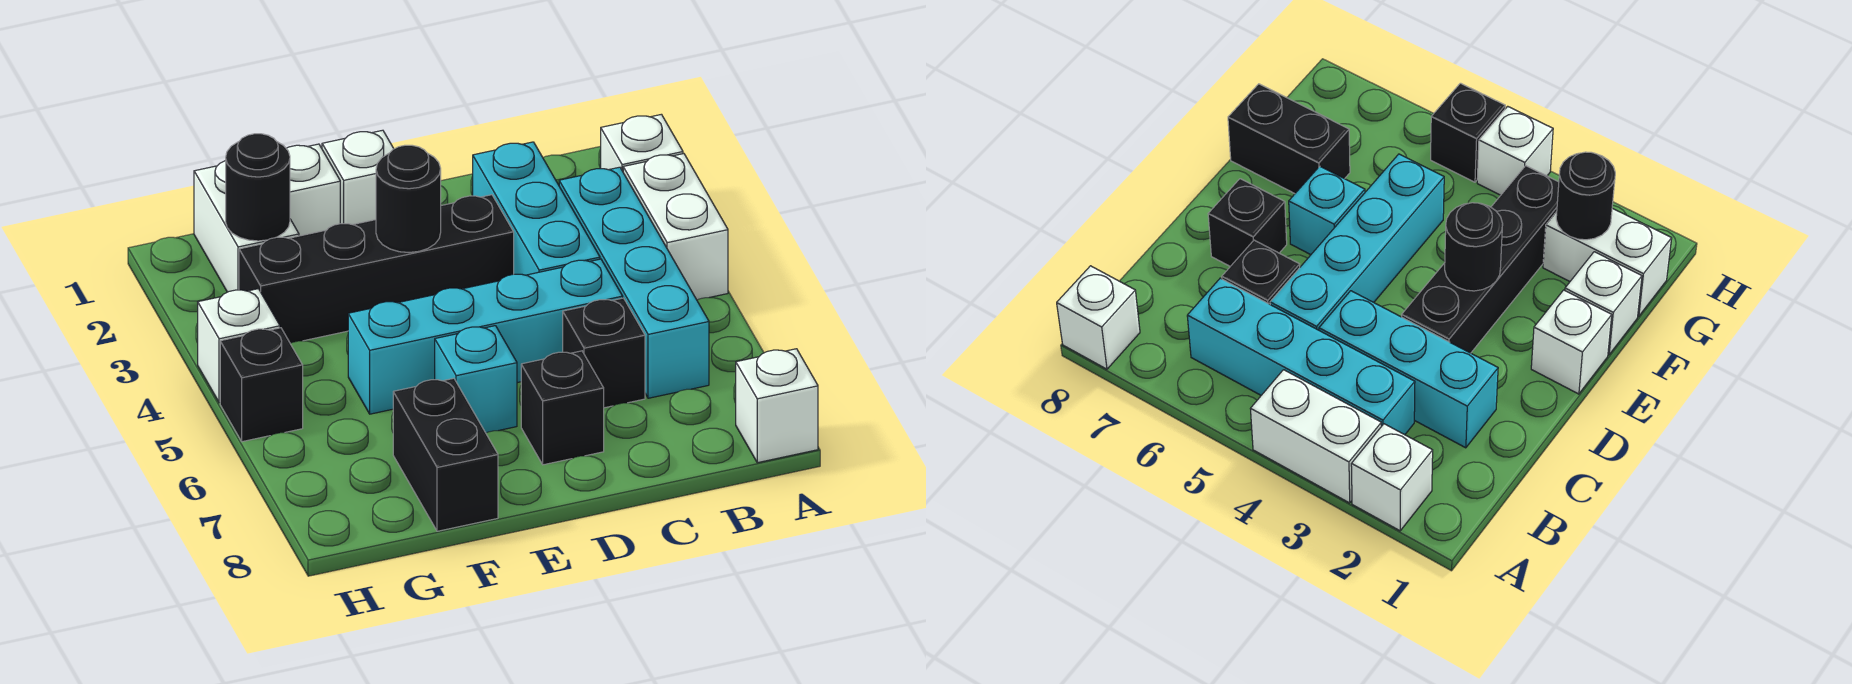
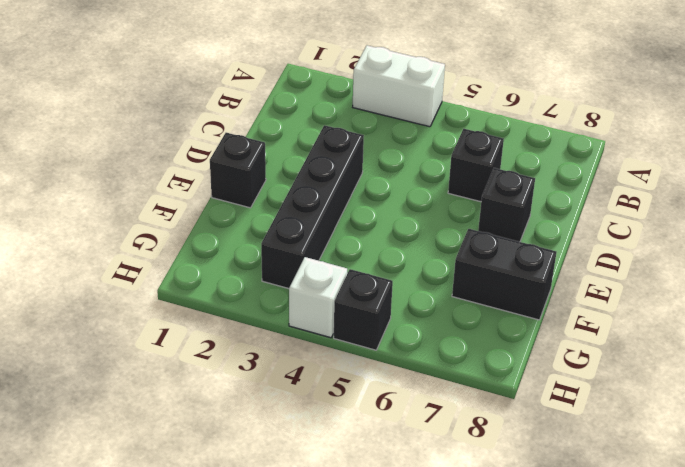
black 1x1 brick [210,133,266,208] -> white 1x1 brick [322,130,394,225]
none -> white 1x1 brick [601,114,683,171]
none -> white 1x1 brick [736,349,818,463]
none -> cyan 1x4 brick [559,167,709,398]

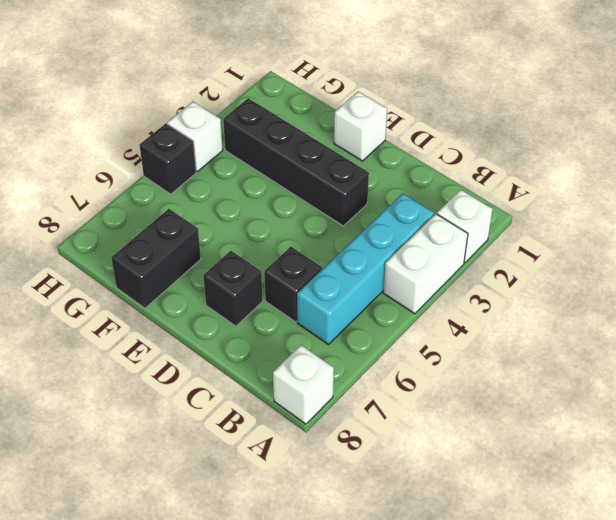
none -> cyan 1x3 brick [473,142,600,275]
none -> cyan 1x4 brick [348,259,623,414]
none -> cyan 1x1 brick [435,326,517,433]

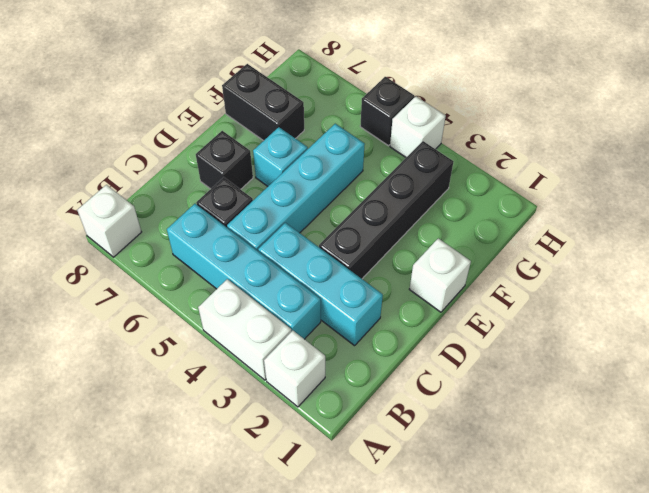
none -> white 1x1 brick [286,144,340,236]
none -> white 1x2 brick [194,161,299,292]
none -> black 1x1 round brick [376,145,441,252]

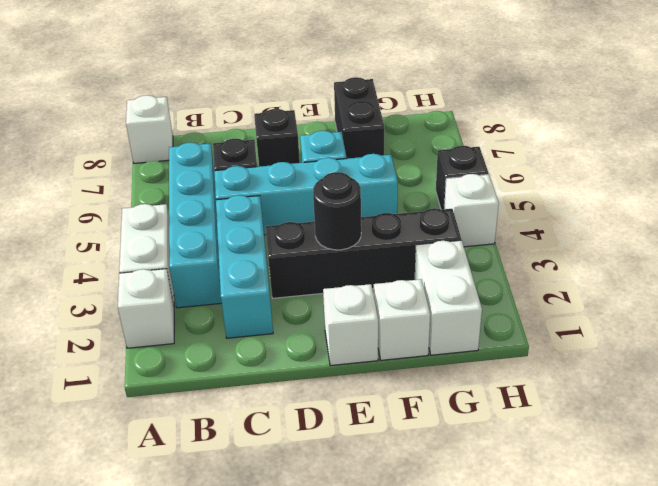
none -> black 1x1 round brick [226,134,290,241]

